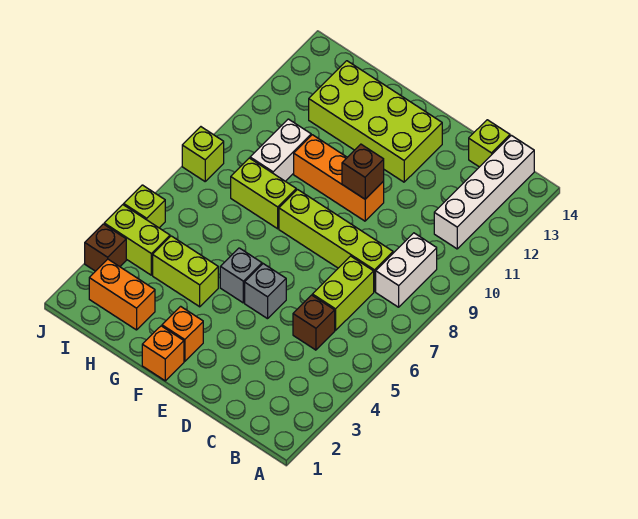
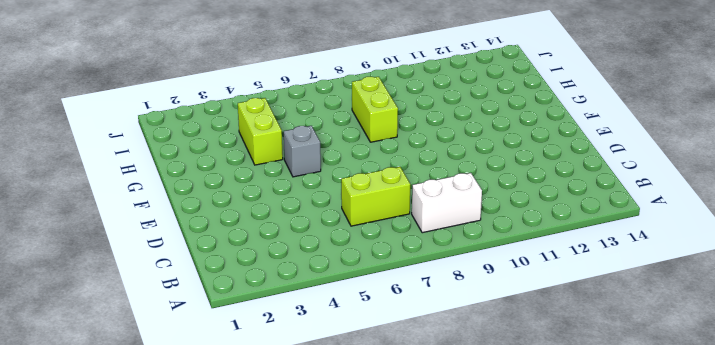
none -> white 1x4 brick [434,135,534,249]
none -> brown 1x1 brick [293,295,335,350]
none -> lime 1x4 brick [279,190,393,292]

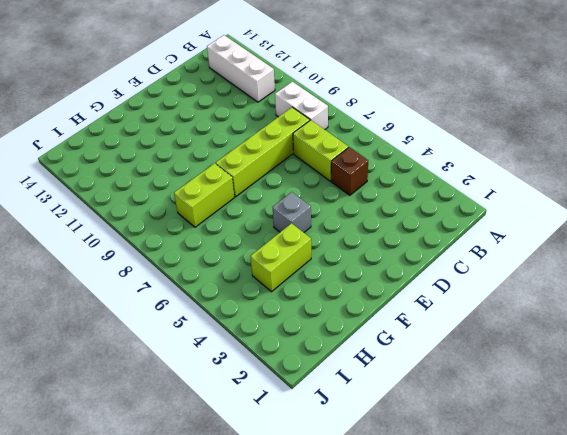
white 1x3 brick [207,35,275,102] -> white 1x4 brick [434,135,534,249]
none -> lime 1x1 brick [469,120,510,167]
none -> grey 1x1 brick [245,264,286,319]
none -> orange 1x3 brick [294,135,384,221]

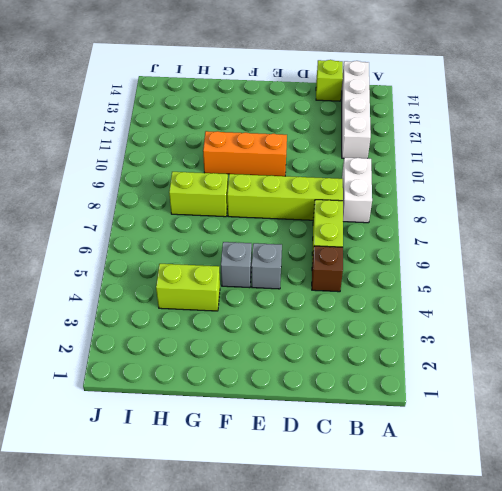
none -> lime 2x4 brick [309,61,442,182]
none -> orange 1x1 brick [142,326,184,381]
none -> orange 1x1 brick [162,306,203,361]

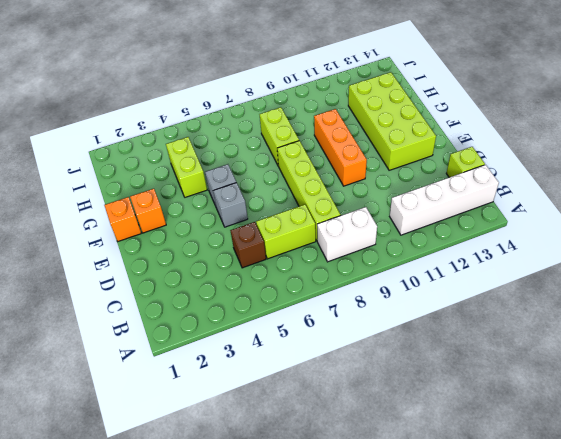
none -> orange 1x2 brick [89,259,155,330]
none -> white 1x2 brick [250,119,311,181]
none -> lime 1x2 brick [104,205,170,275]

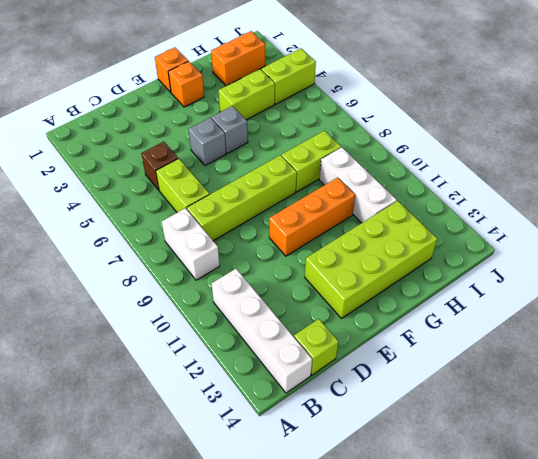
white 1x3 brick [319,147,397,223] -> white 1x2 brick [250,119,311,181]
none -> brown 1x1 brick [85,224,126,271]
none -> lime 1x1 brick [124,185,165,228]
none -> lime 1x1 brick [182,127,224,181]

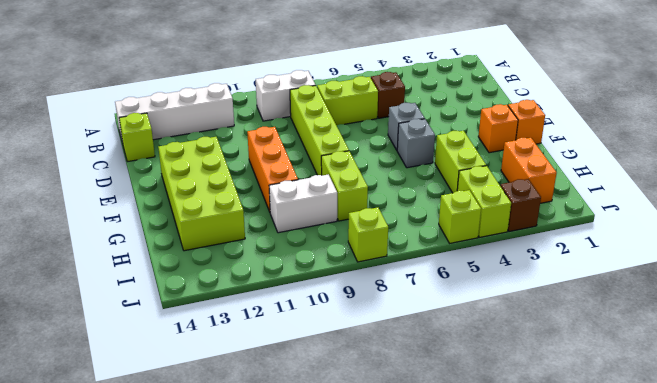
none -> brown 1x1 brick [342,144,384,199]

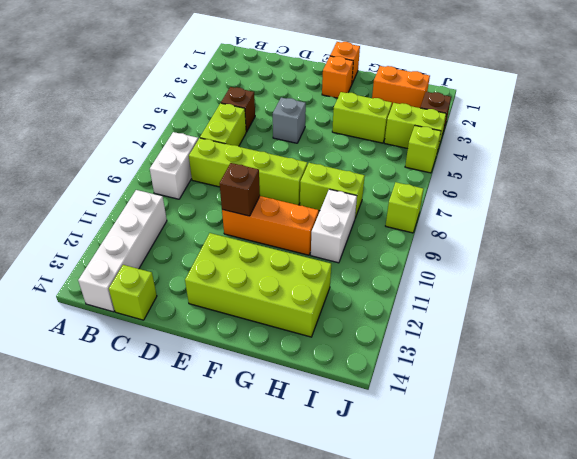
none -> grey 1x1 brick [220,248,262,303]

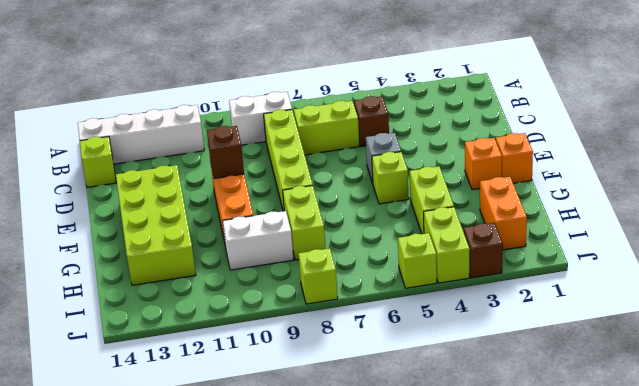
lime 1x1 brick [372,152,409,204] -> grey 1x1 brick [220,248,262,303]

